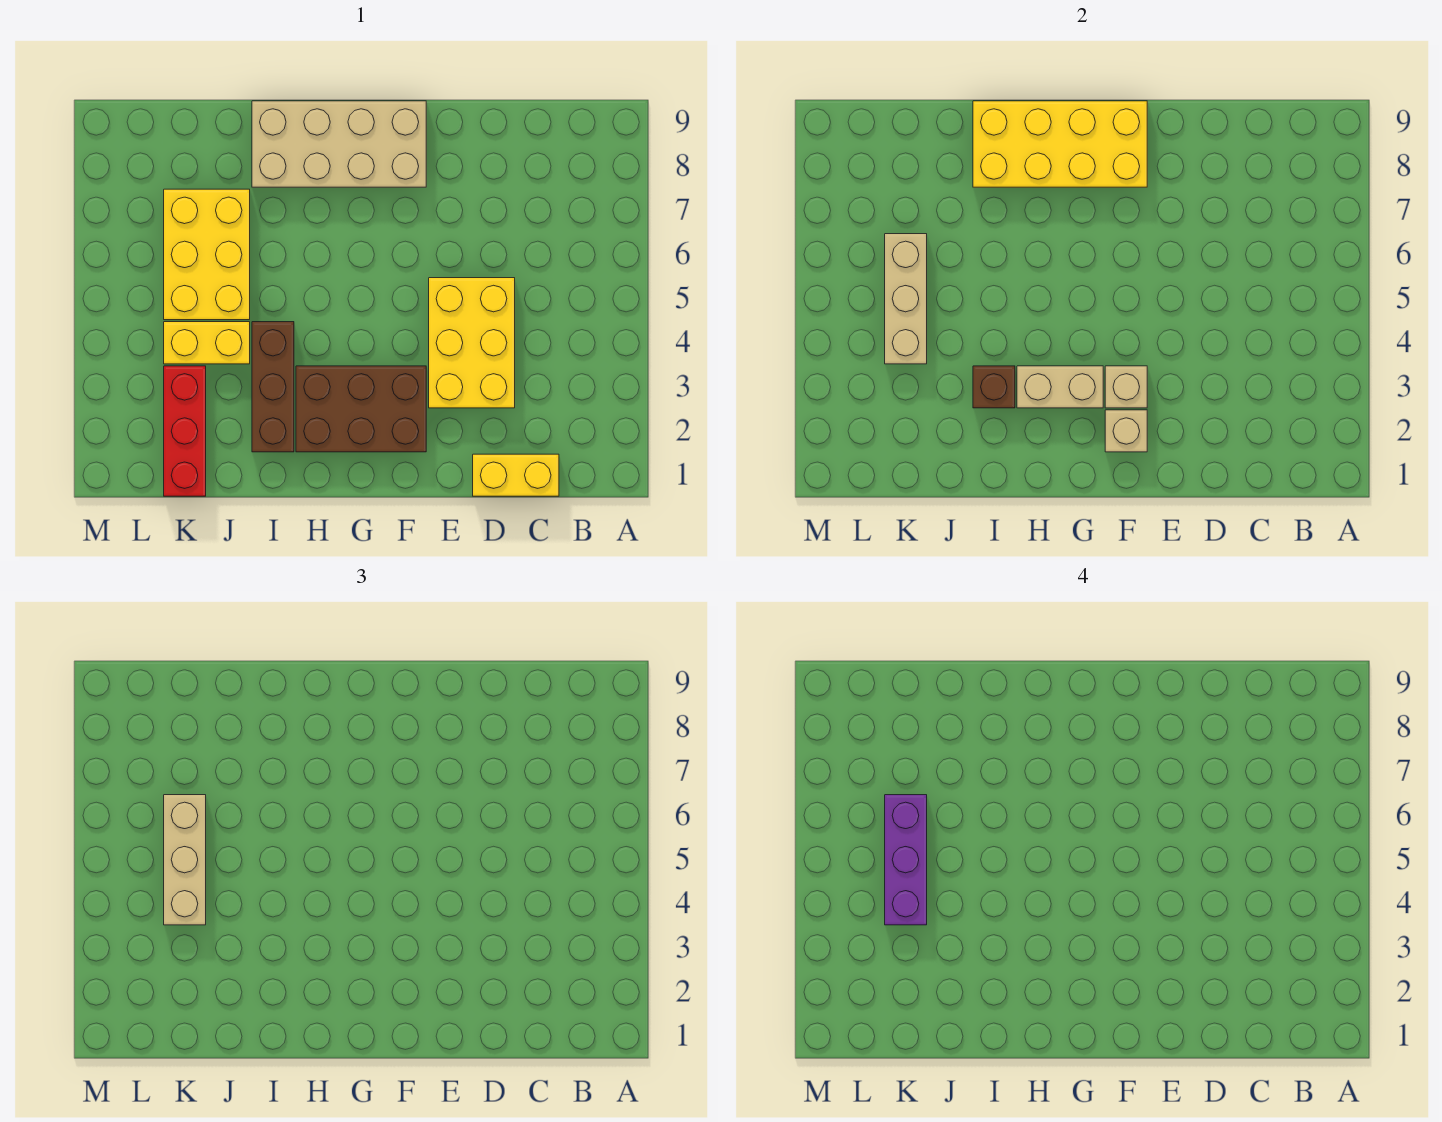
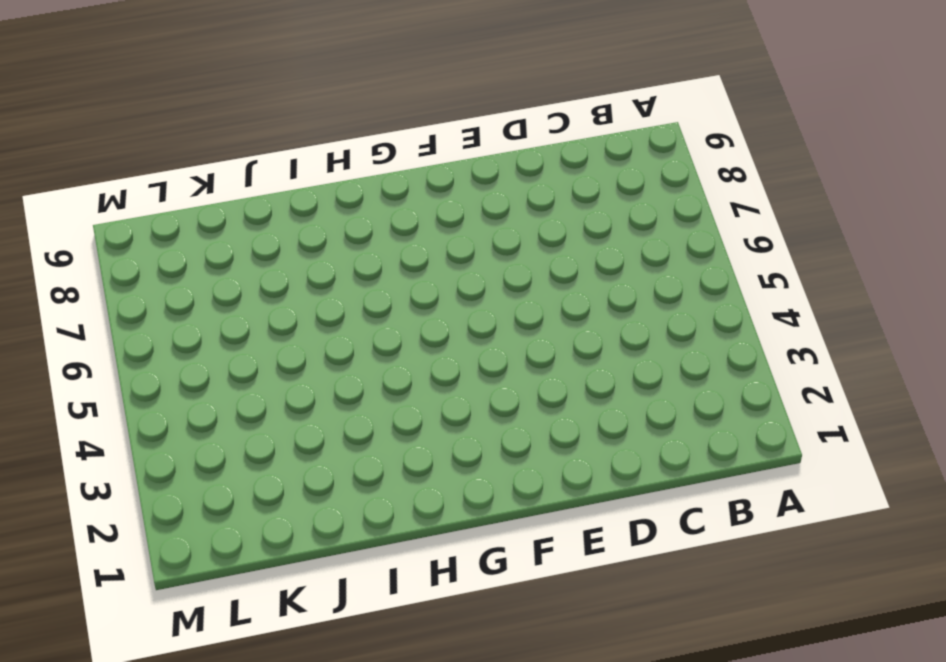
none -> yellow 1x2 brick [473,454,559,496]
none -> yellow 2x3 brick [429,278,515,408]
none -> brown 2x3 brick [296,366,426,452]

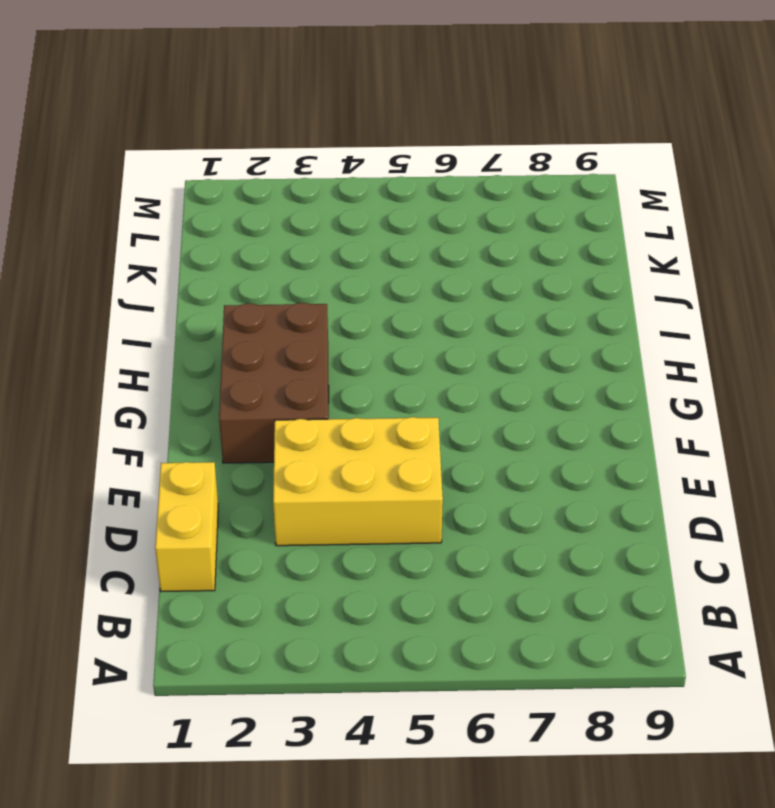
none -> tan 2x4 brick [252,101,426,187]
none -> brown 1x3 brick [252,322,294,452]
none -> yellow 1x2 brick [164,322,250,364]

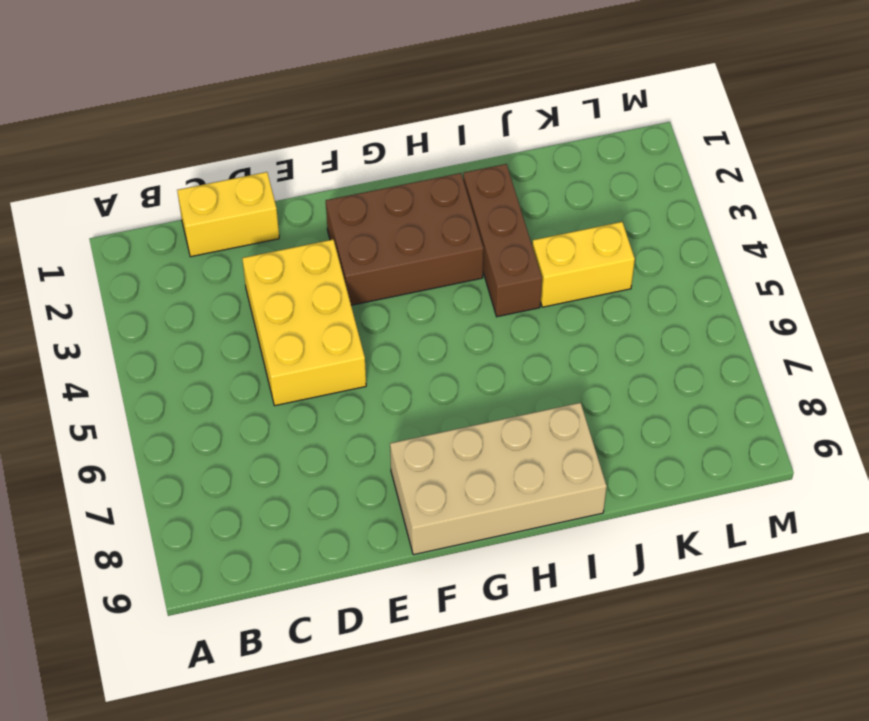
none -> yellow 2x3 brick [164,189,250,320]
none -> red 1x3 brick [164,366,206,496]
none -> tan 1x1 brick [1105,410,1147,452]

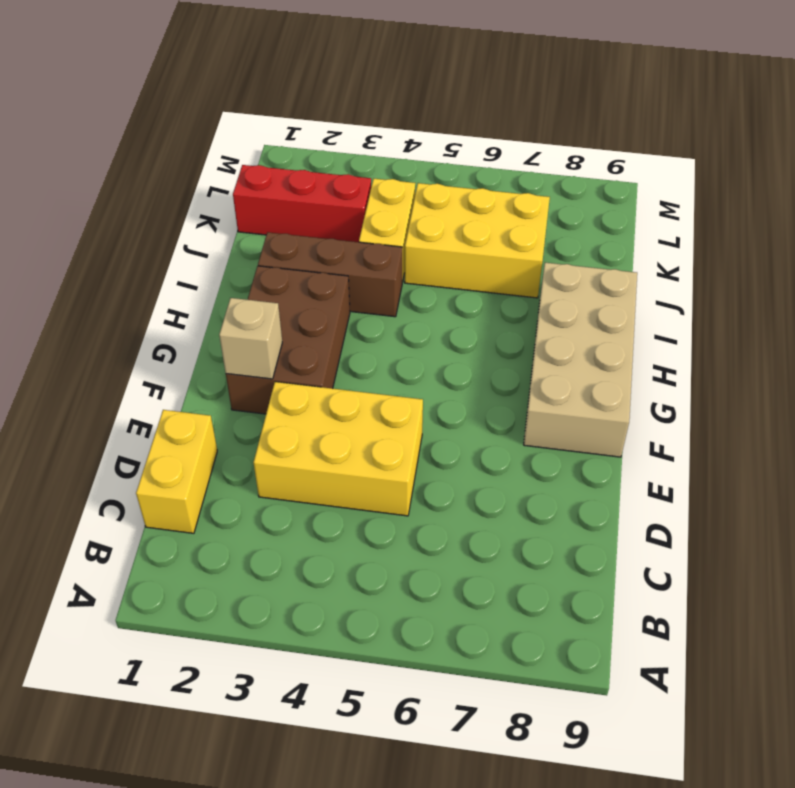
none -> tan 1x1 brick [1105,366,1147,408]
none -> yellow 2x4 brick [973,101,1147,187]
none -> tan 1x2 brick [1017,366,1103,408]

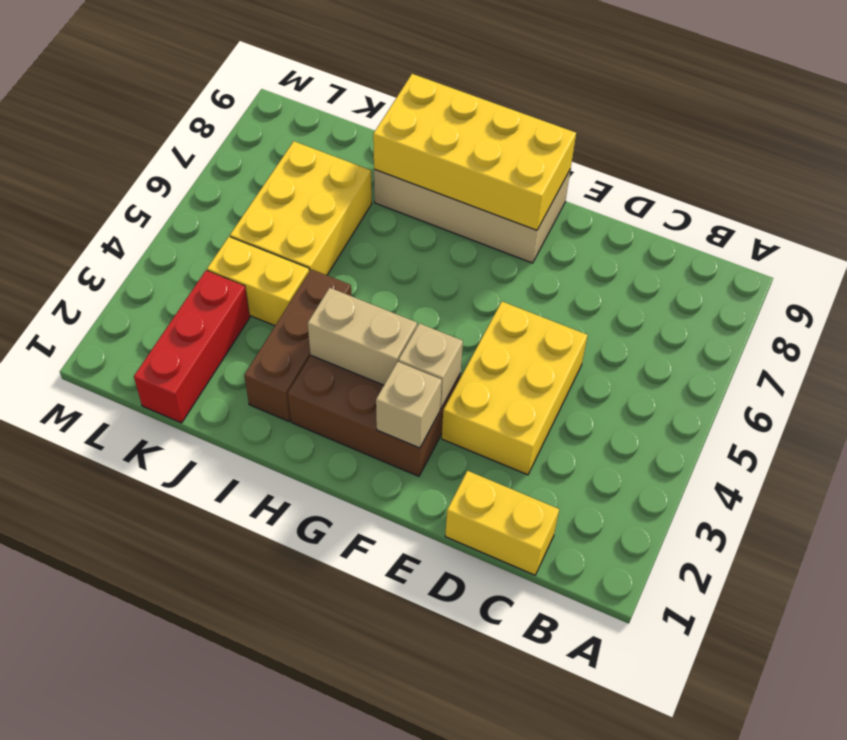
none -> brown 1x1 brick [973,366,1015,408]
none -> tan 1x3 brick [885,234,927,364]
none -> tan 1x3 brick [164,795,206,925]

